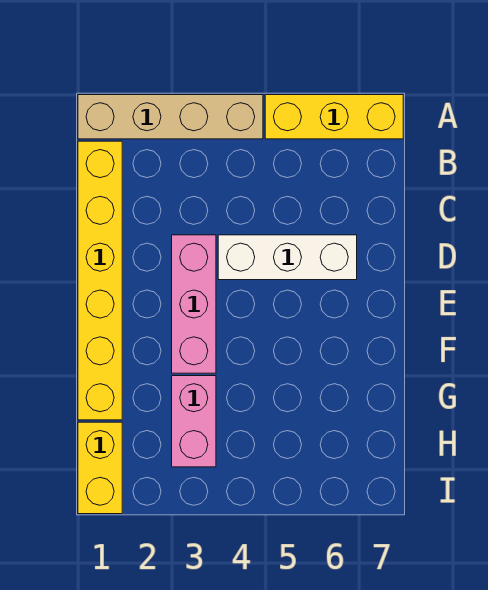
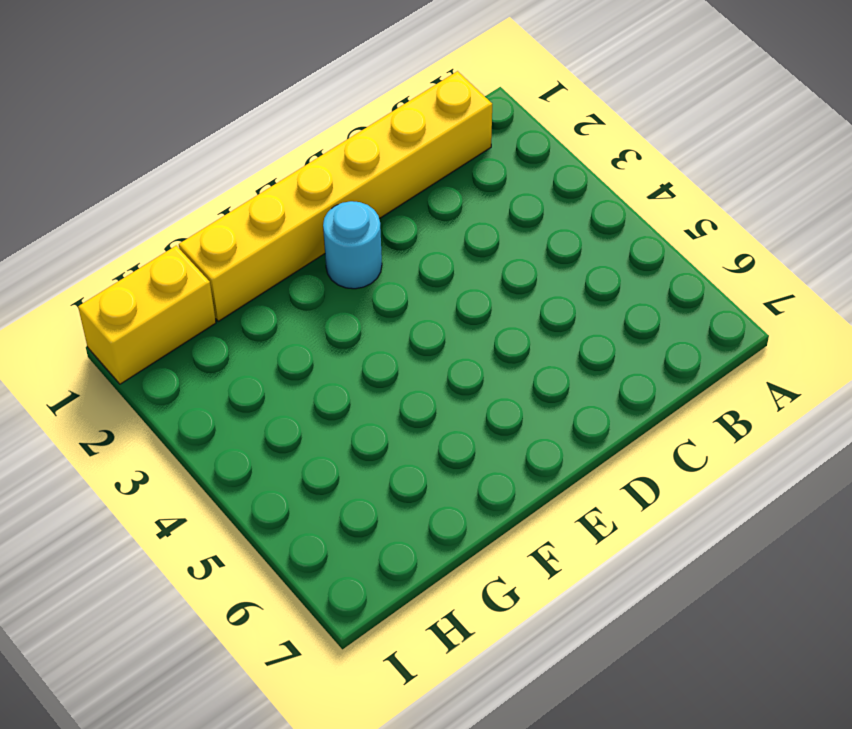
cyan 1x1 round brick [323,201,382,289] -> none
none -> tan 1x4 brick [78,95,263,139]
none -> yellow 1x3 brick [265,95,403,139]

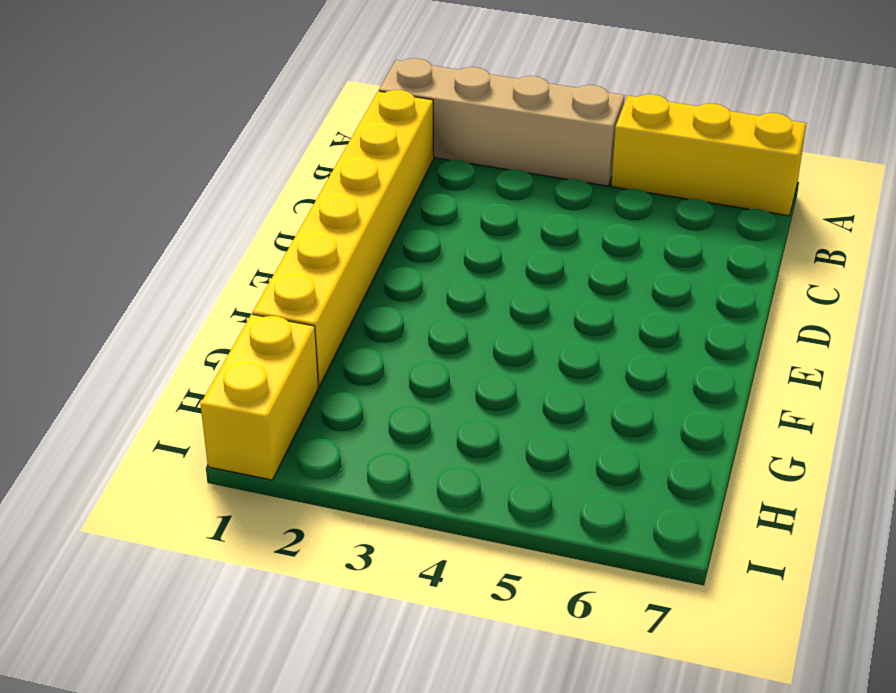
none -> pink 1x3 brick [172,235,216,373]
none -> white 1x3 brick [218,235,357,280]

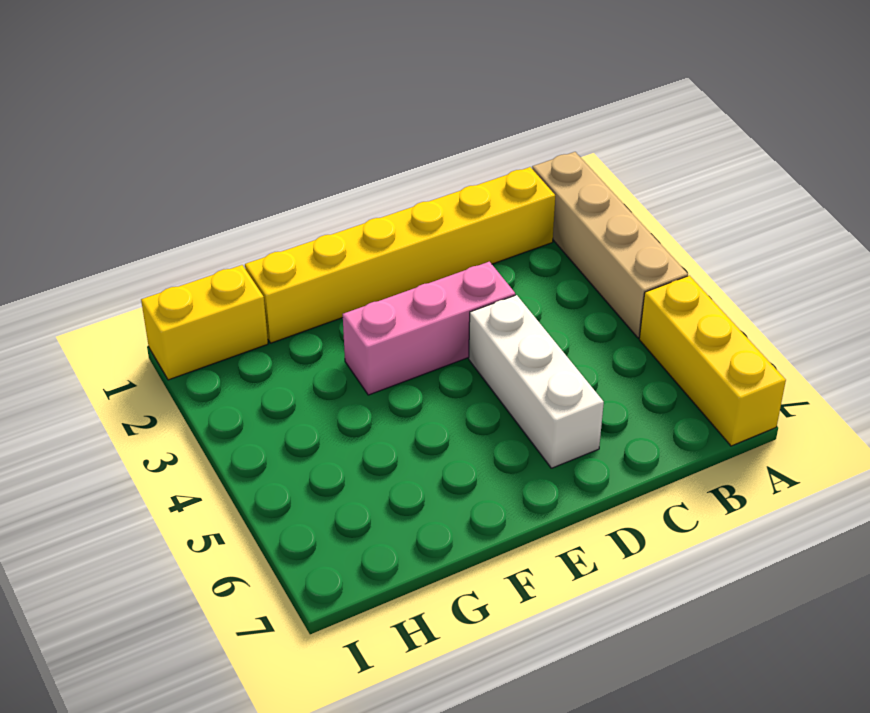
none -> pink 1x2 brick [172,376,216,467]

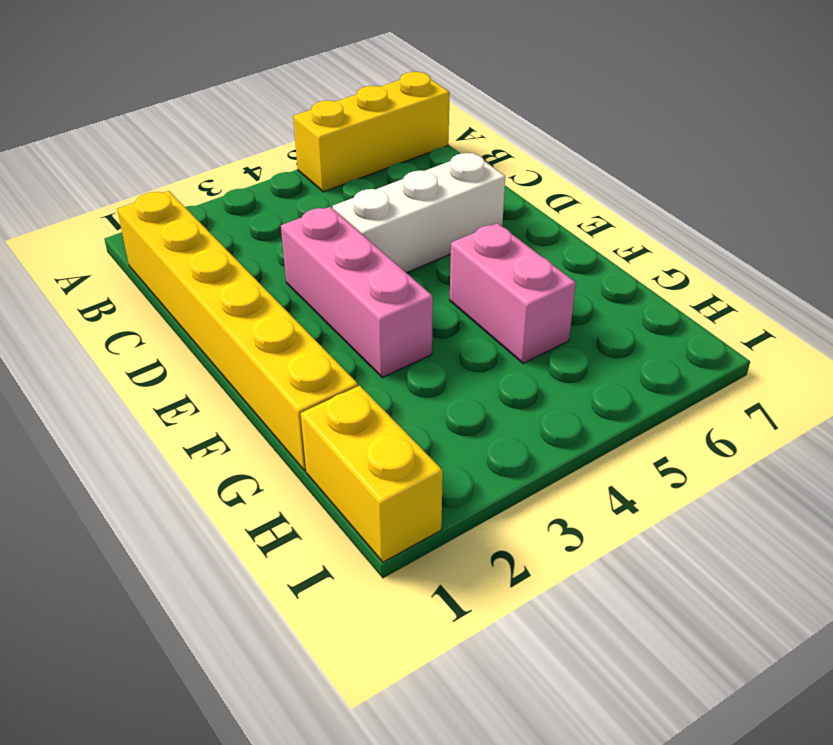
pink 1x2 brick [450,223,576,363] -> pink 1x2 brick moved to [172,376,216,467]
none -> tan 1x4 brick [78,95,263,139]

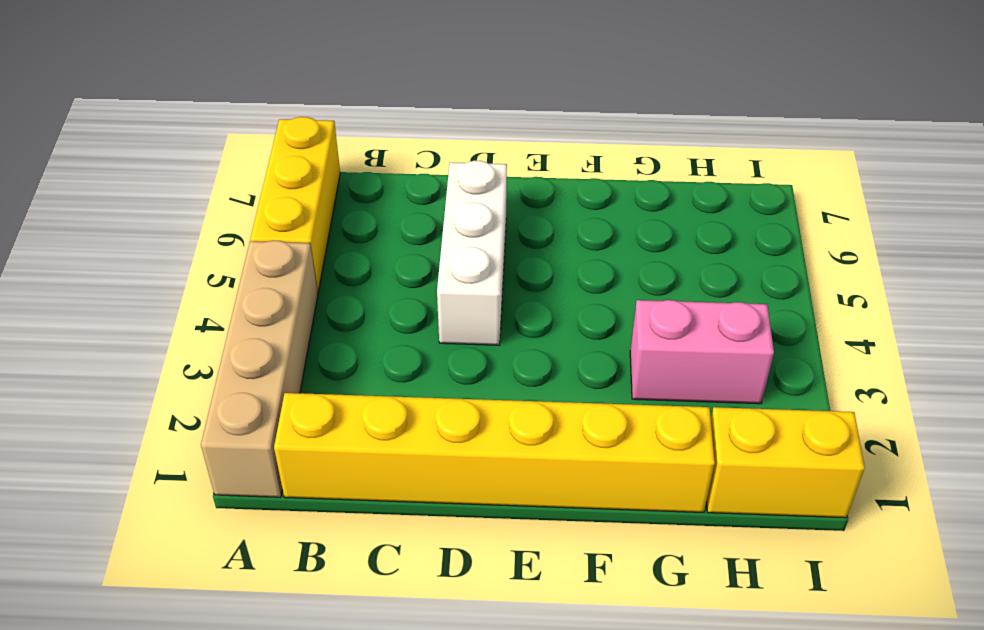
none -> pink 1x3 brick [172,235,216,373]

